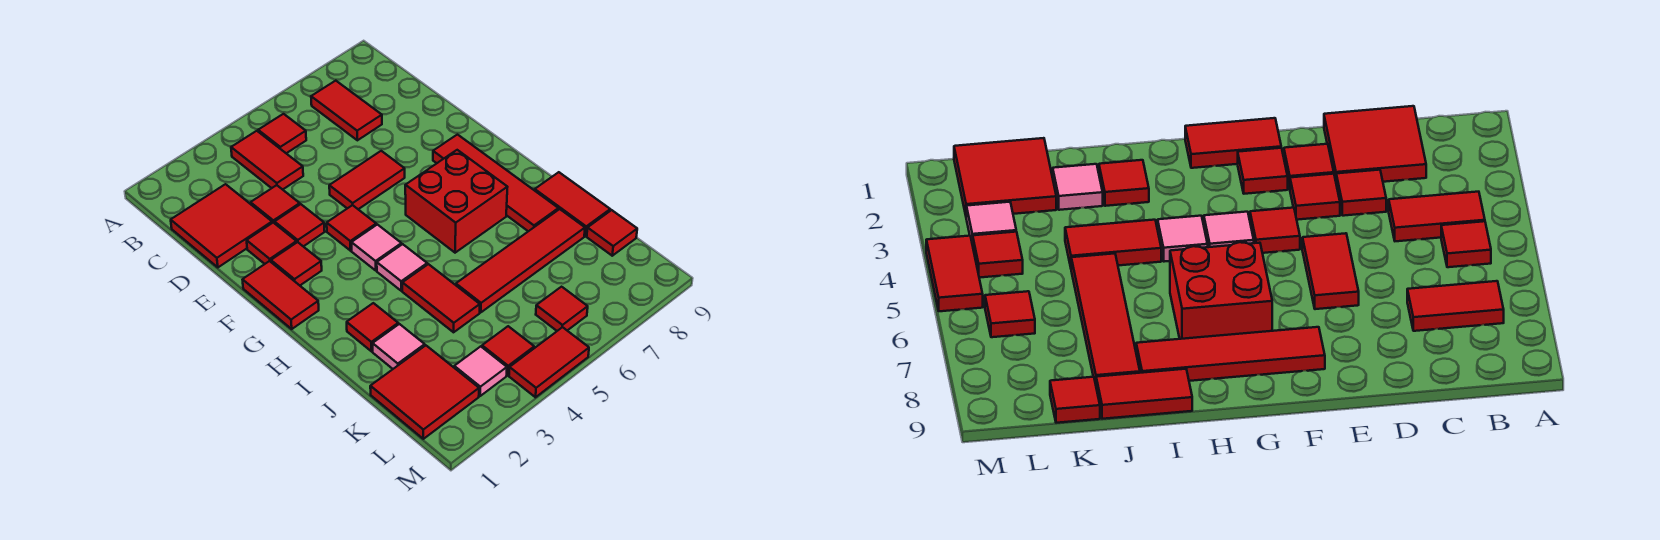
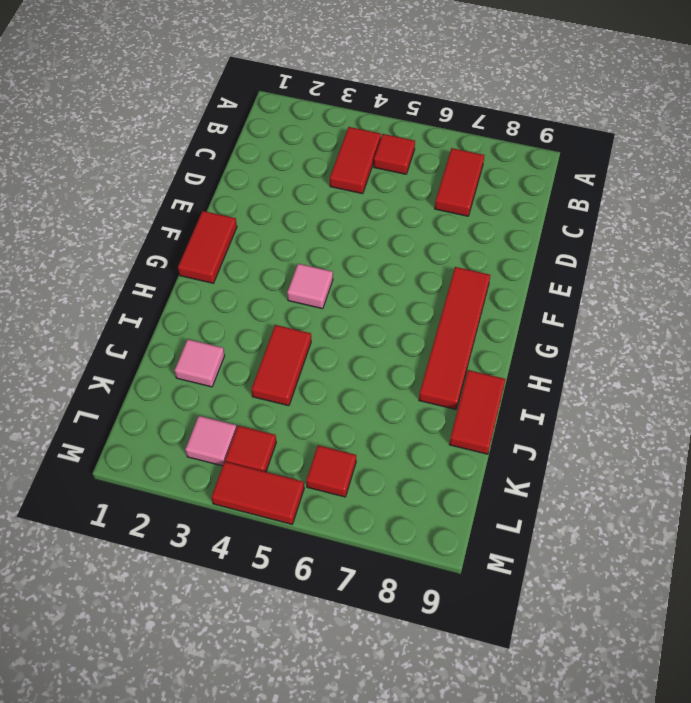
none -> red 2x2 tile [171,184,272,267]
none -> red 1x1 tile [251,185,300,223]
none -> red 1x1 tile [247,223,297,264]

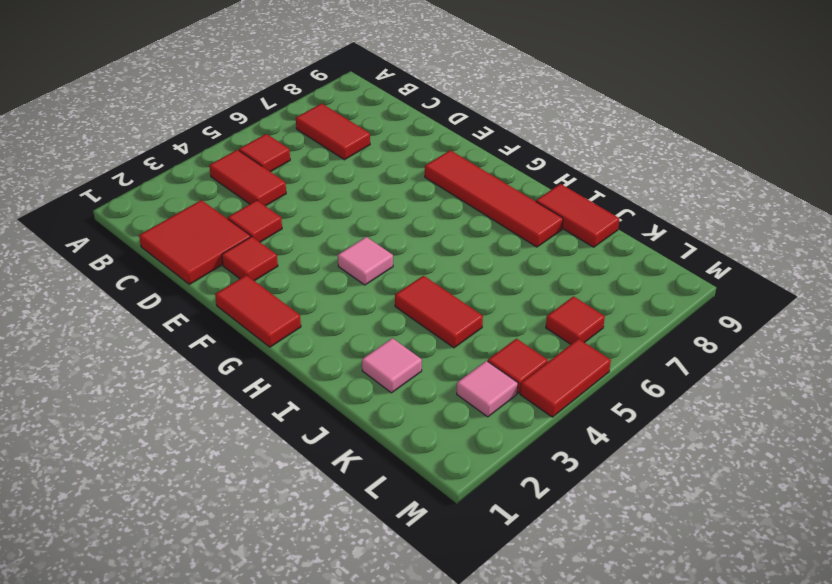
none -> red 1x1 tile [275,204,325,246]
none -> red 1x2 tile [329,151,405,209]
none -> red 1x1 tile [271,242,322,285]

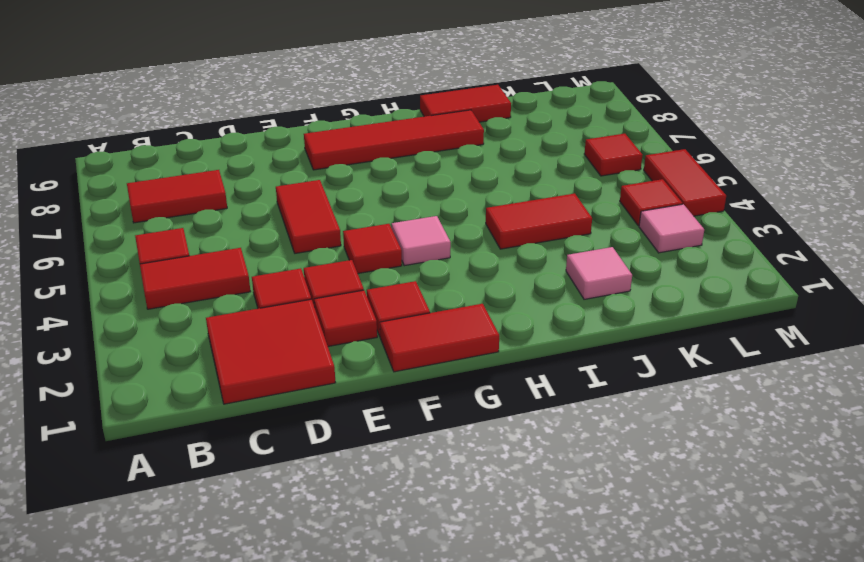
none -> red 2x2 brick [405,150,507,253]
none -> pink 1x1 tile [377,244,427,291]
none -> red 1x1 tile [347,303,398,351]

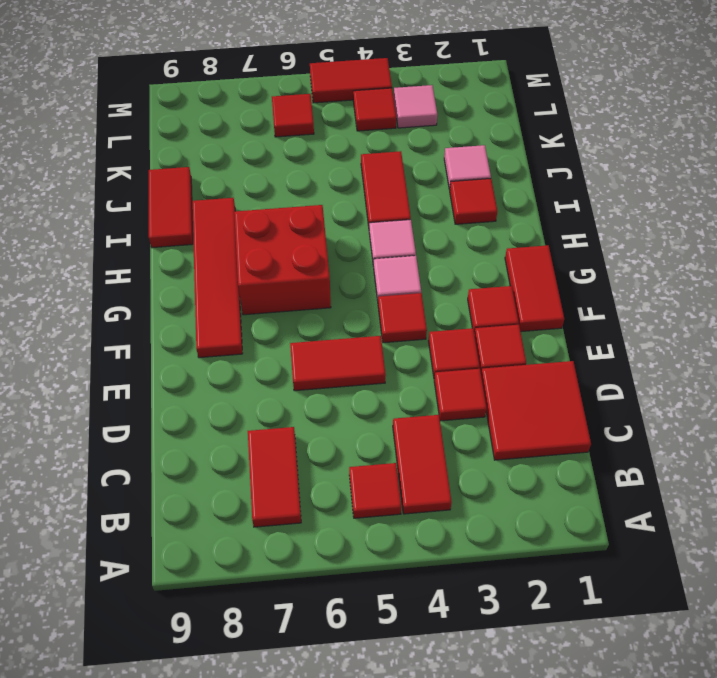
none -> red 1x4 tile [456,209,585,312]
none -> red 2x2 tile [370,346,479,439]
none -> red 1x1 tile [587,210,637,256]

